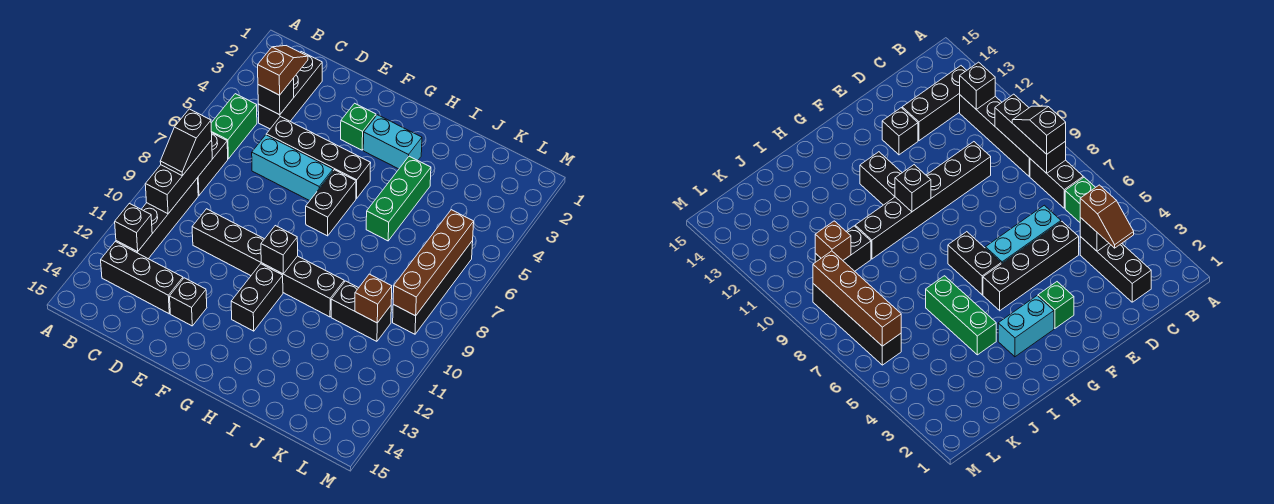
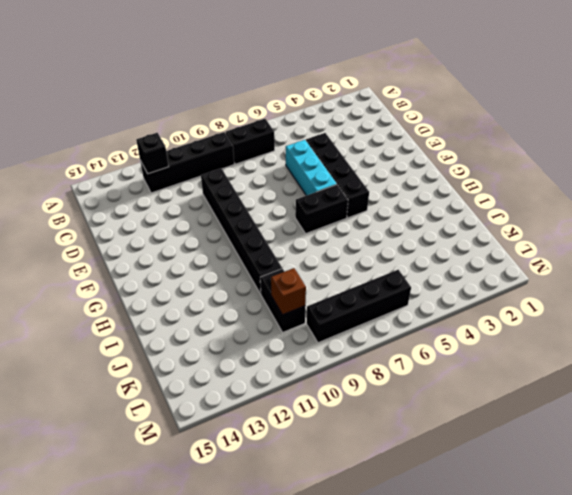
none -> green 1x2 brick [211,94,257,159]
none -> black 1x3 brick [101,242,183,314]
none -> black 1x3 brick [258,52,322,129]

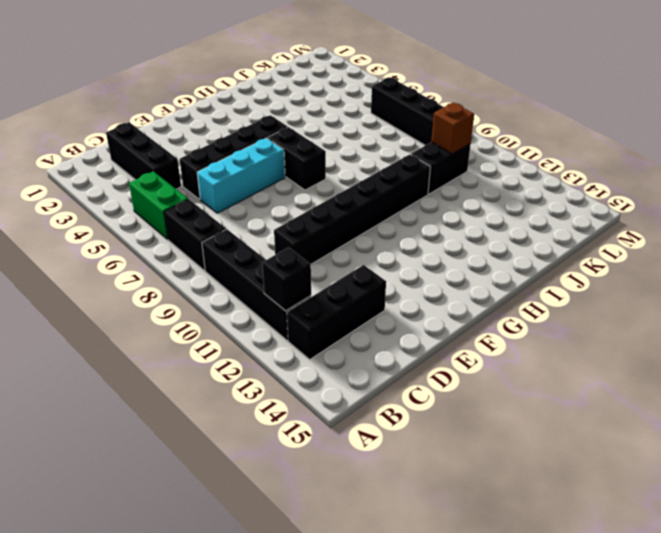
none -> black 1x1 brick [170,278,207,326]
none -> green 1x1 brick [341,103,376,150]
none -> cyan 1x2 brick [363,115,422,169]

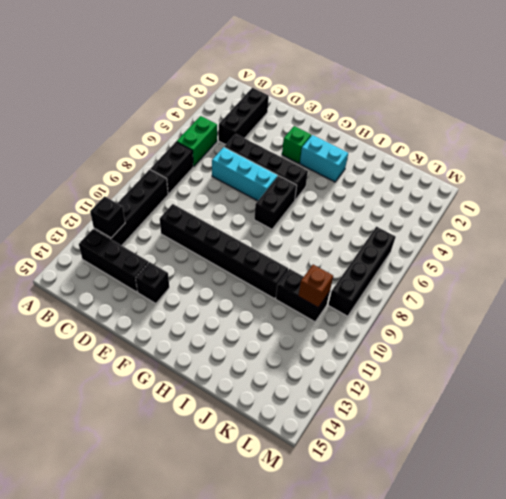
none -> black 1x2 brick [231,264,283,331]
none -> green 1x3 brick [366,156,431,241]
none -> black 1x3 brick [145,140,212,214]

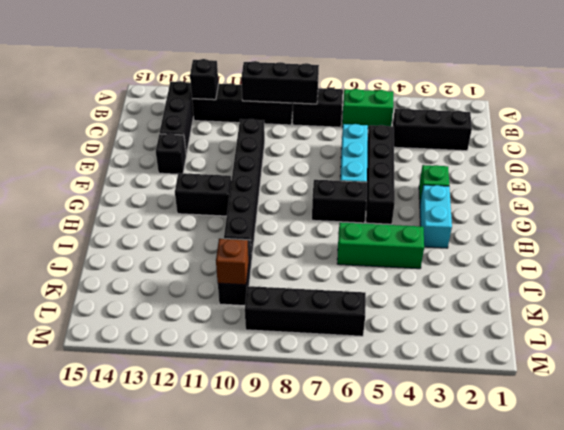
none -> black 1x1 brick [258,79,294,115]
none -> black 1x1 brick [261,226,298,274]
none -> brown 1x4 brick [393,210,474,316]

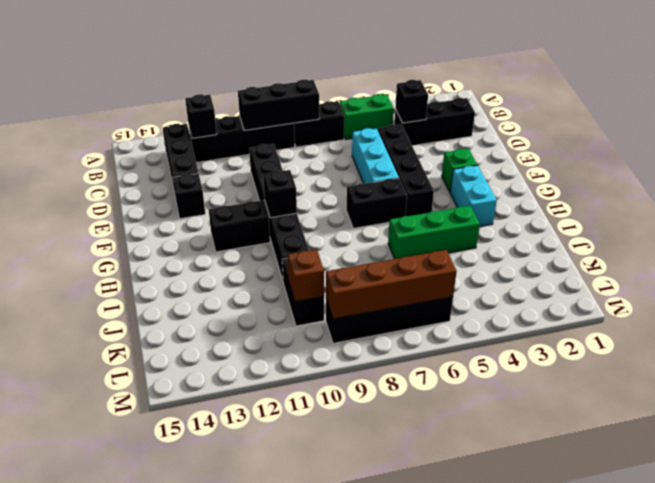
none -> black 1x2 slope [160,109,212,176]
none -> brown 1x2 slope [258,46,308,95]

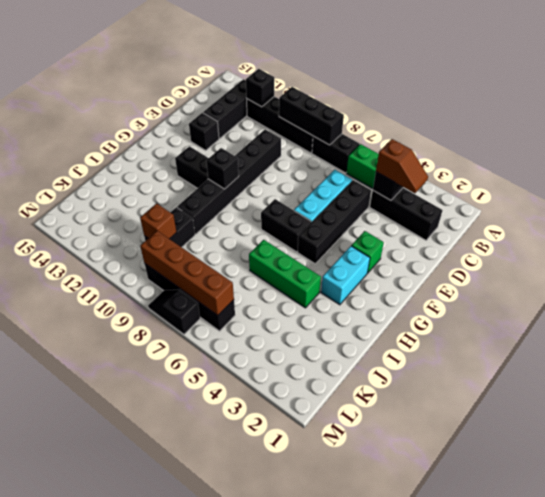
black 1x2 slope [148,290,200,334] -> black 1x2 slope moved to [160,109,212,176]

